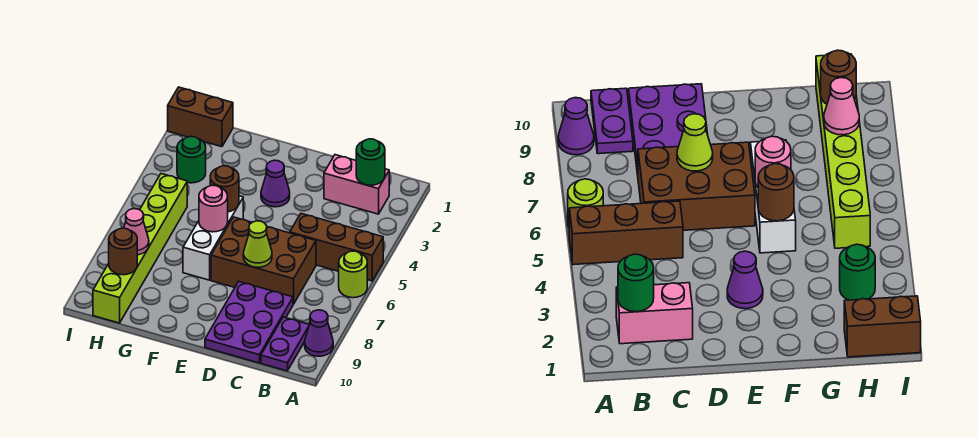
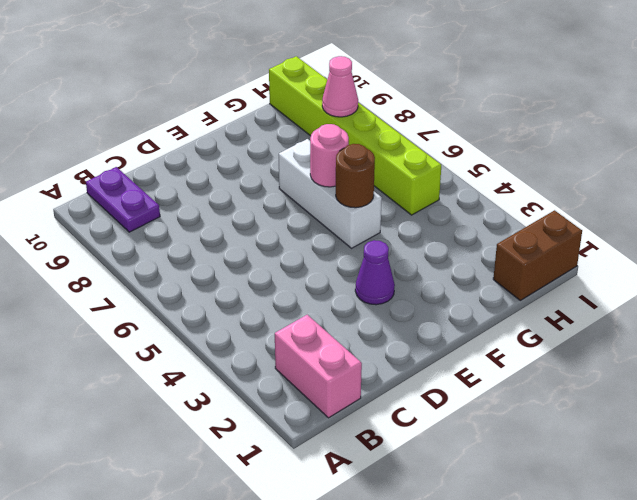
pink 1x2 brick [275,315,362,418] -> pink 1x2 brick turned to [324,155,389,214]
none -> brown 1x3 brick [290,214,383,281]
none -> lime 1x1 round brick [339,251,367,298]
none -> purple 1x1 cone [305,310,333,356]

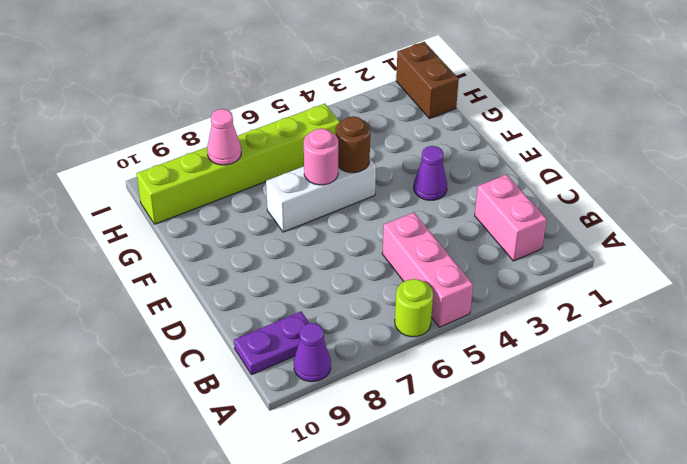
pink 1x3 brick [382,212,473,327] -> brown 1x3 brick [290,214,383,281]
none -> brown 2x3 brick [211,217,316,304]
none -> purple 2x3 plate [205,282,293,363]
none -> green 1x1 round brick [177,137,206,183]

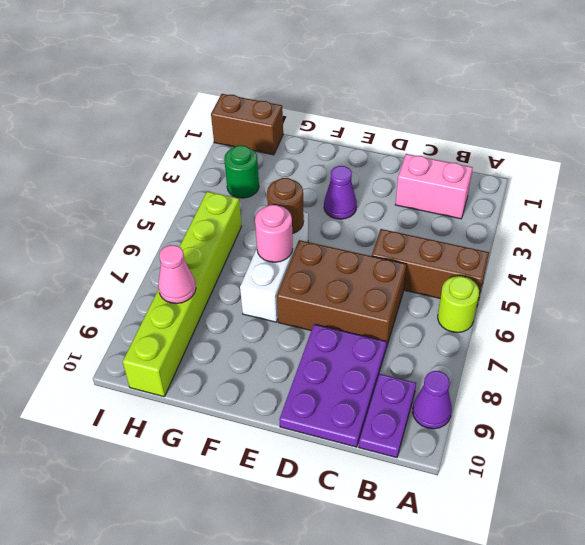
none -> green 1x1 round brick [356,139,385,185]
none -> lime 1x1 cone [243,221,272,267]
none -> brown 1x1 round brick [109,228,137,275]

